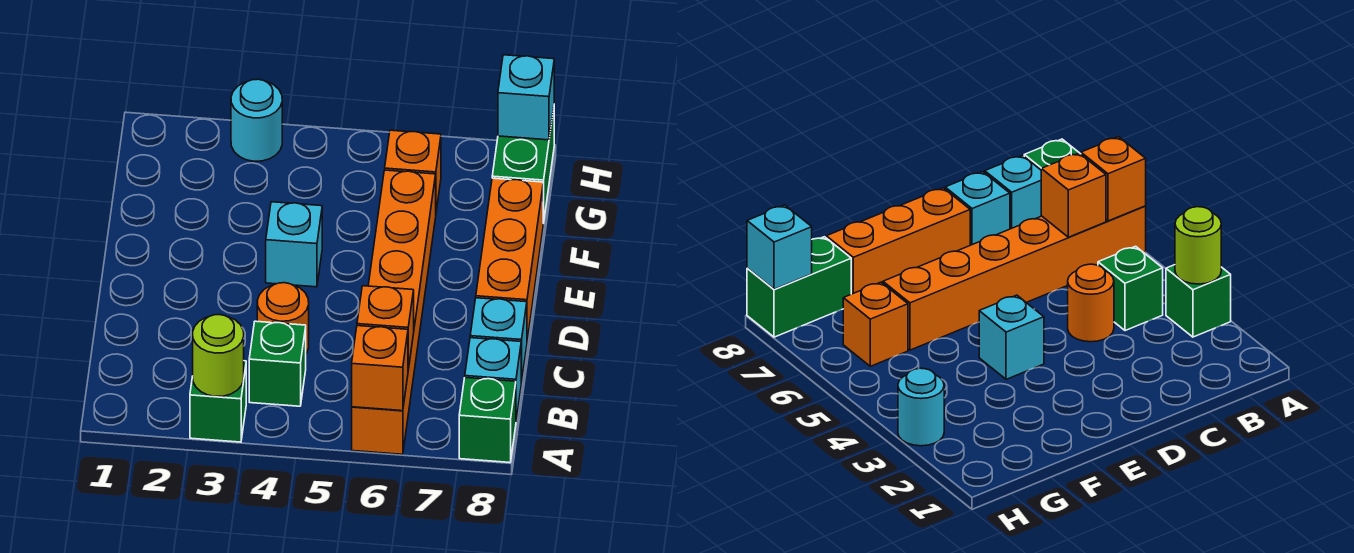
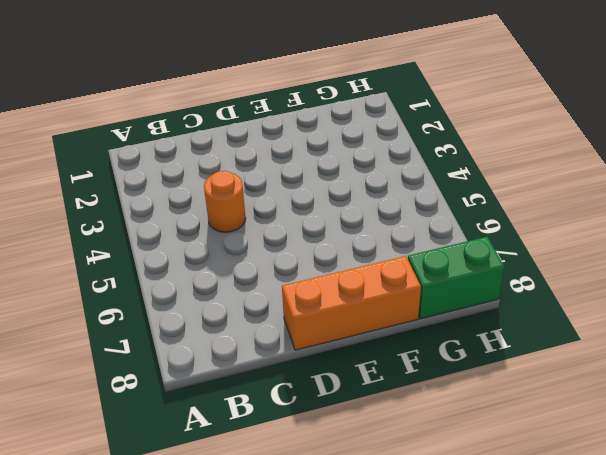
none -> green 1x1 brick [190,361,246,442]
none -> orange 1x6 brick [352,170,436,454]
none -> green 1x1 brick [459,378,516,463]

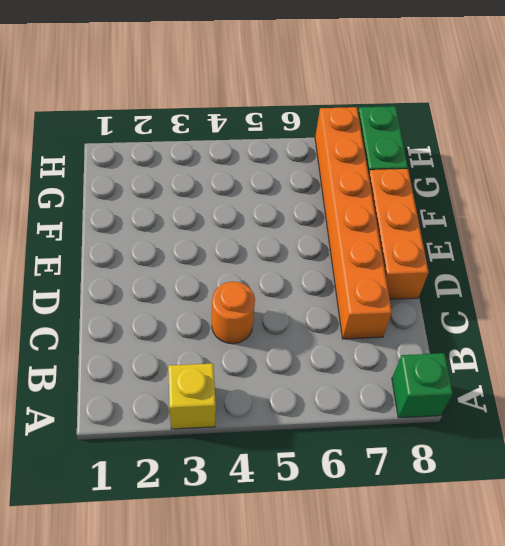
yellow 1x1 brick [168,364,216,429] -> green 1x1 brick [190,361,246,442]
orange 1x6 brick [315,107,392,339] -> orange 1x6 brick moved to [352,170,436,454]
none -> green 1x1 brick [249,321,306,406]
none -> cyan 1x1 brick [465,338,521,420]
none -> cyan 1x1 brick [470,298,527,383]

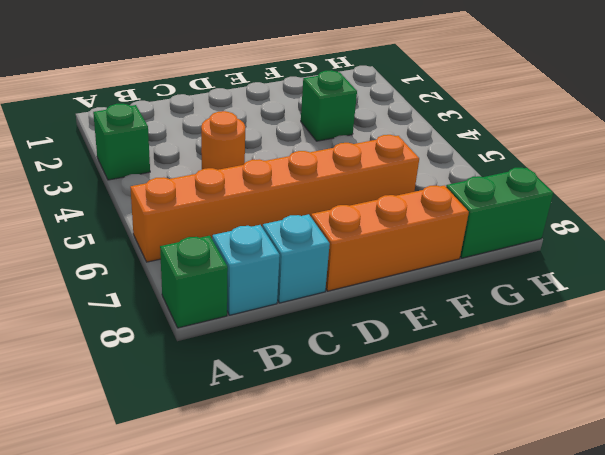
green 1x1 brick [301,70,357,141] -> green 1x1 brick moved to [249,321,306,406]
none -> cyan 1x1 brick [266,202,322,287]
none -> orange 1x1 brick [385,130,441,211]
none -> cyan 1x1 round brick [231,79,282,161]

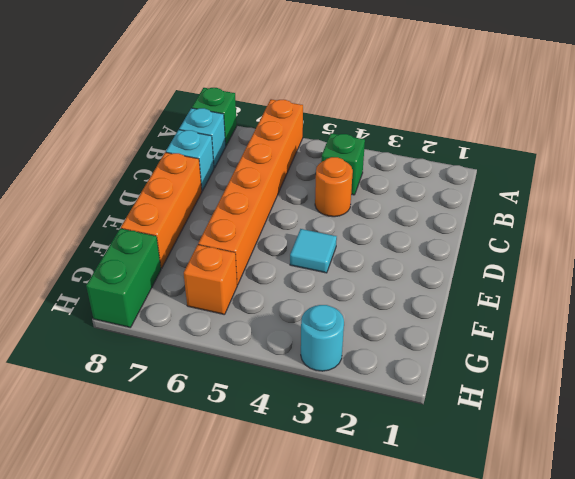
cyan 1x1 tile [290,229,337,273] -> cyan 1x1 brick [266,202,322,287]
none -> green 1x1 brick [190,361,246,442]
none -> lime 1x1 round brick [193,315,244,397]
none -> orange 1x1 brick [352,326,408,411]

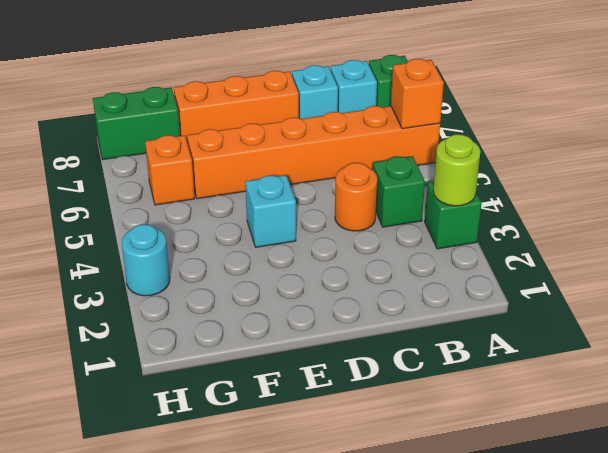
none -> orange 1x1 brick [357,286,414,369]
none -> cyan 1x1 brick [498,55,554,140]

